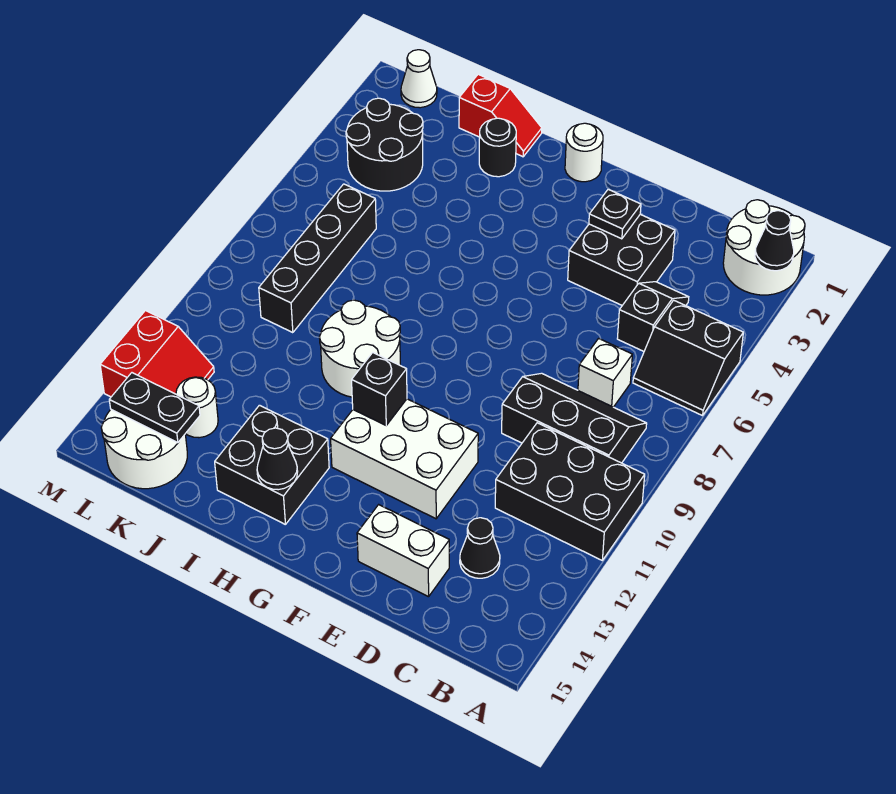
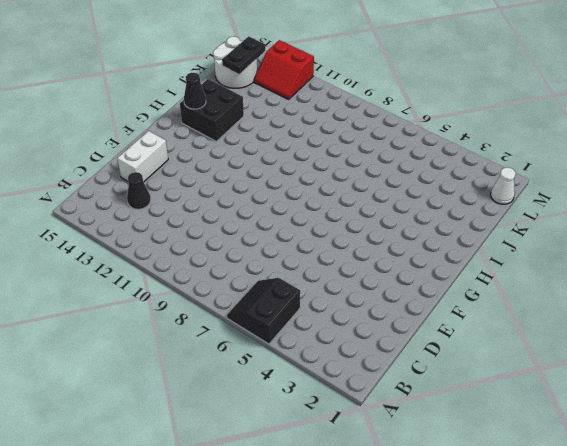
none -> white 2x2 round brick [723,200,805,295]
none -> black 2x3 brick [495,423,645,560]
none -> black 2x3 slope [502,373,647,463]

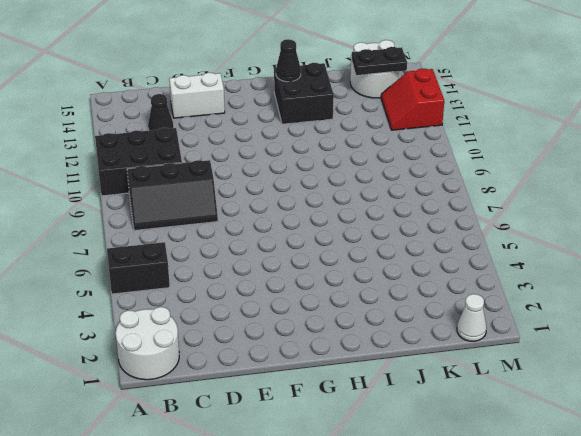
none -> black 1x2 slope [617,282,689,351]
none -> white 1x1 brick [578,338,632,407]
none -> black 2x2 brick [568,214,675,305]

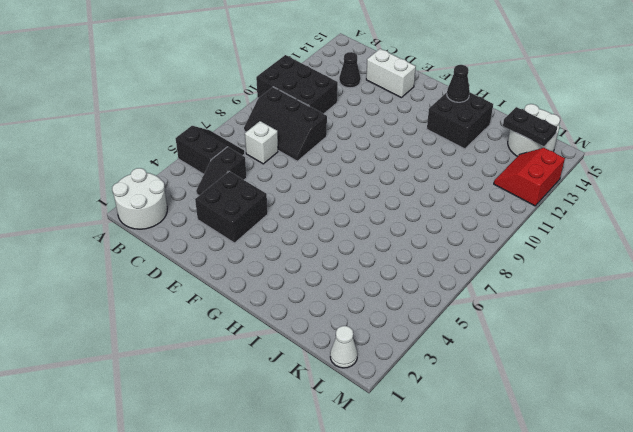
none -> white 2x3 brick [331,399,478,519]
none -> white 1x1 round brick [565,123,603,182]
none -> white 2x2 round brick [319,300,400,397]

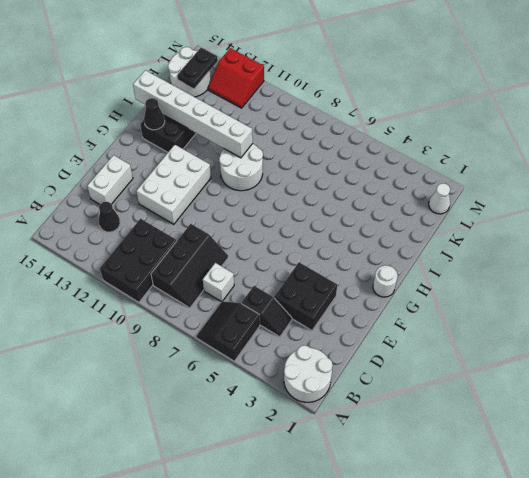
white 1x6 brick [133,70,253,158] -> none
none -> red 1x2 slope [459,74,542,157]
none -> black 1x1 round brick [479,118,516,177]
none -> black 2x2 round brick [346,98,423,191]

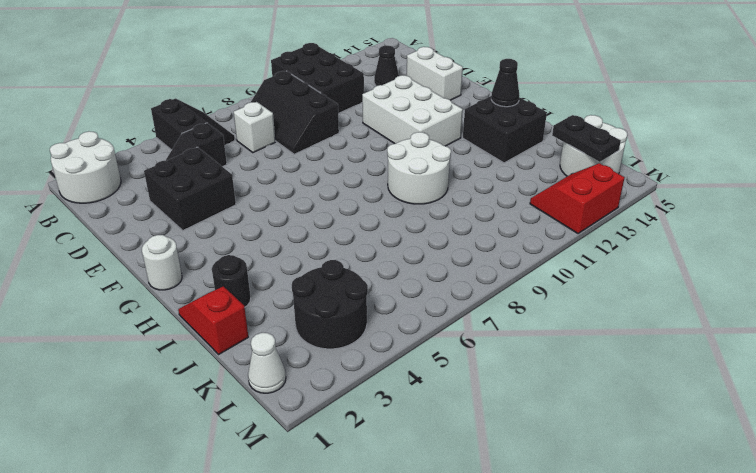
none -> black 1x4 brick [259,184,376,333]
none -> white 1x1 round brick [176,377,218,438]
none -> black 1x1 cone [755,211,794,271]

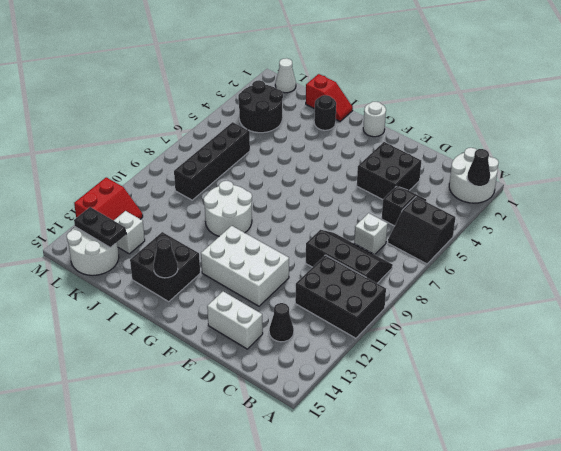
white 1x1 brick [114,211,145,254] -> white 1x1 round brick [176,377,218,438]
none -> black 1x1 plate [589,189,641,239]
none -> black 1x1 brick [352,353,407,425]

